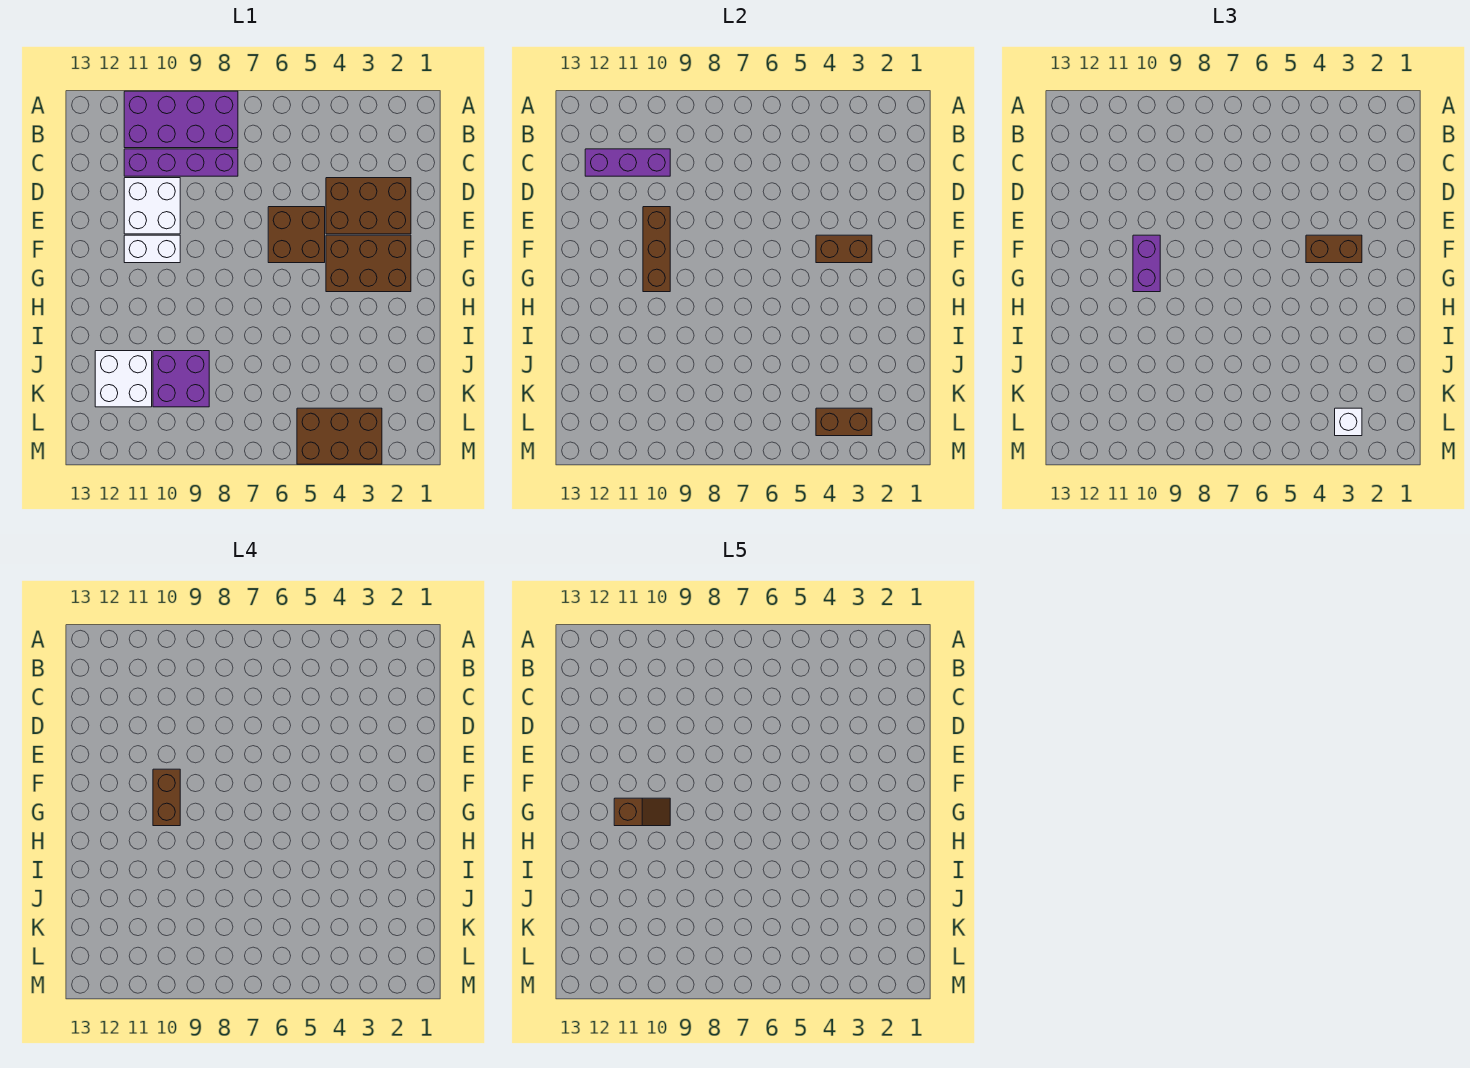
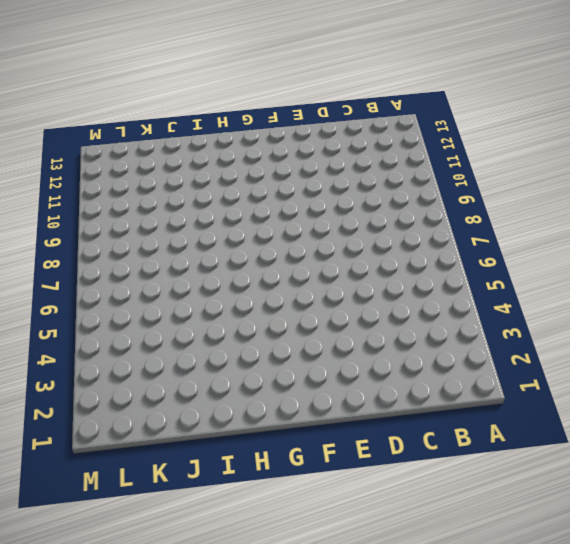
none -> purple 2x4 brick [124,91,238,148]
none -> purple 1x4 brick [124,149,238,176]
none -> brown 2x3 brick [326,178,411,234]

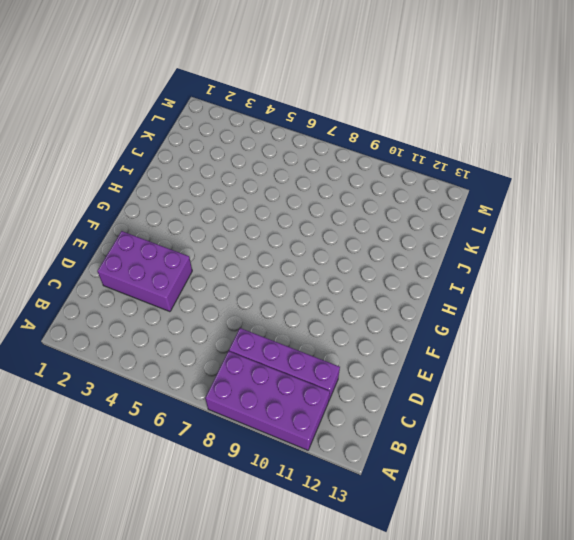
purple 2x3 brick [97,231,192,312] -> brown 2x3 brick [326,178,411,234]
none -> white 2x2 brick [124,178,180,234]
none -> brown 2x2 brick [268,207,325,263]
none -> brown 2x3 brick [326,235,411,292]

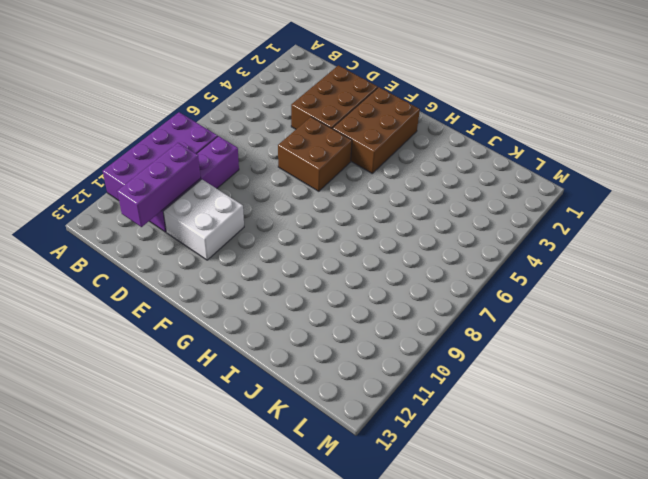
none -> white 1x2 brick [124,235,180,263]
none -> purple 2x2 brick [153,351,209,407]
none -> white 2x2 brick [95,351,152,407]

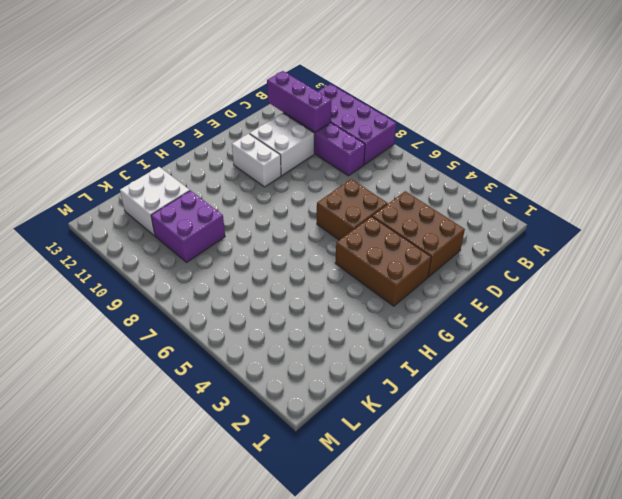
none -> brown 2x3 brick [297,408,382,464]
none -> brown 1x3 brick [643,207,670,292]
none -> brown 1x2 brick [816,235,872,263]

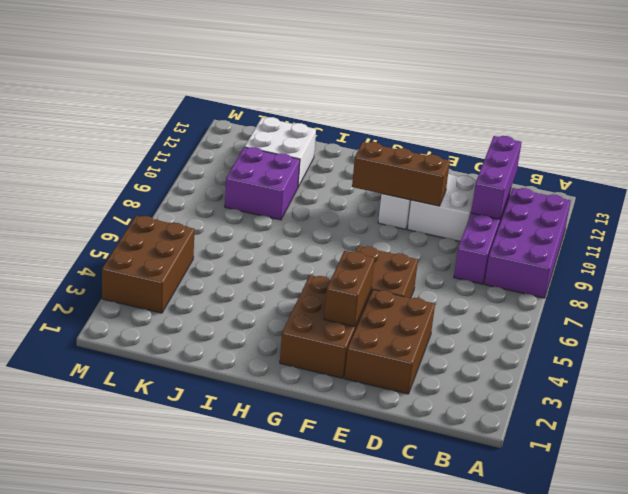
none -> brown 1x2 brick [816,408,872,436]
none -> brown 1x2 brick [1306,235,1362,263]
none -> purple 1x2 brick [1133,235,1160,292]

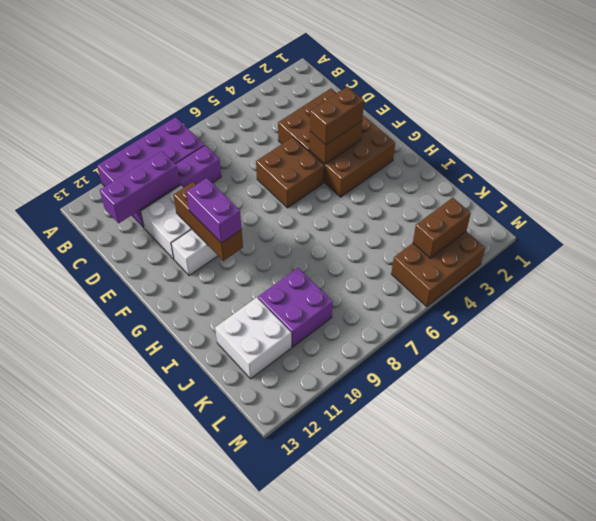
none -> white 1x1 brick [1335,408,1362,436]
none -> brown 1x2 brick [153,769,180,826]
none -> brown 1x2 slope [614,798,670,826]

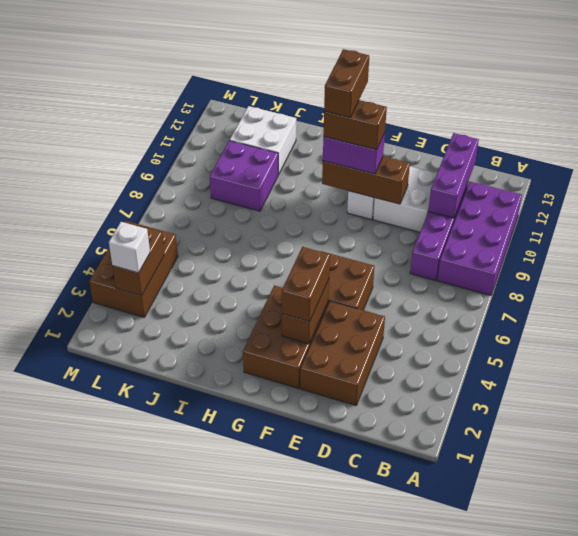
brown 1x2 brick [324,49,369,118] -> brown 1x2 slope [614,798,670,826]

